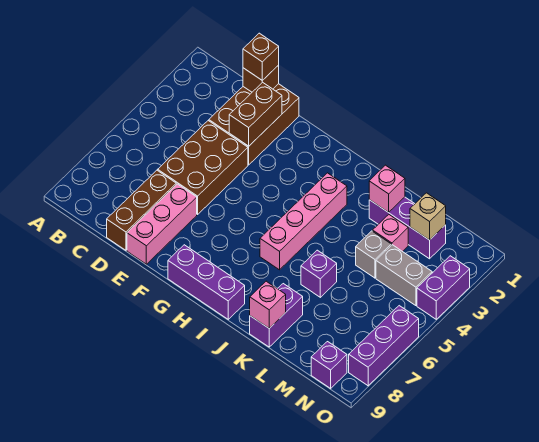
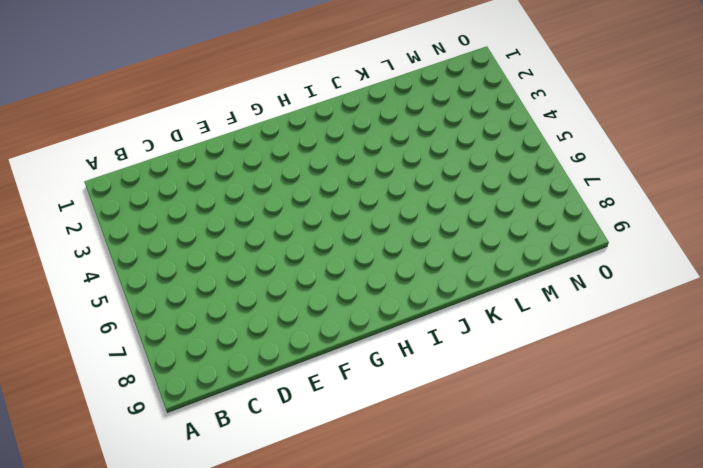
none -> brown 2x3 brick [209,84,299,165]
none -> brown 2x3 brick [158,121,248,214]
none -> brown 1x3 brick [107,170,176,250]

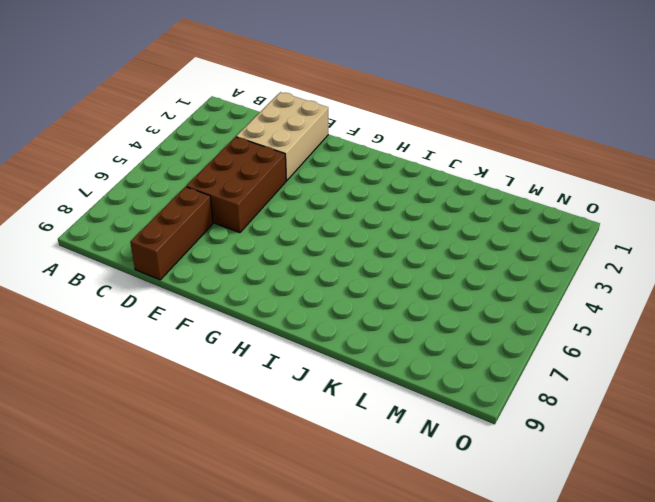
tan 2x3 brick [236,92,328,181] -> brown 2x3 brick [209,84,299,165]
none -> pink 1x3 brick [127,184,197,264]
none -> purple 1x3 brick [168,245,245,319]
none -> pink 1x4 brick [260,173,347,270]

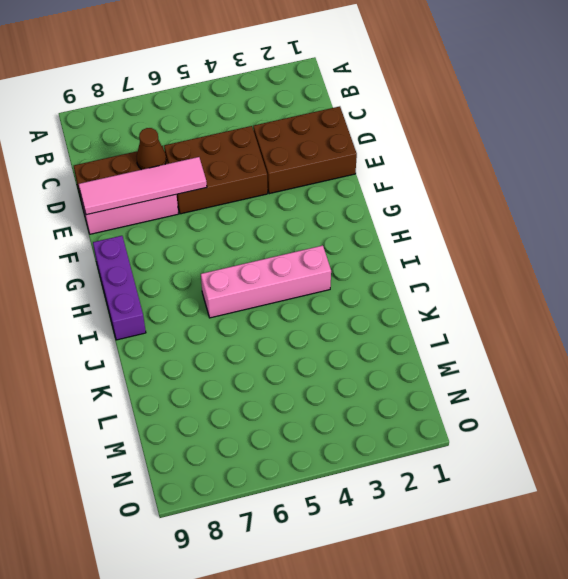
brown 1x1 cone [136,128,166,170] -> none
pink 1x4 tile [79,157,207,215] -> none
none -> purple 1x3 brick [369,197,446,259]
none -> purple 1x1 brick [301,250,337,297]
none -> purple 1x2 brick [250,284,303,347]

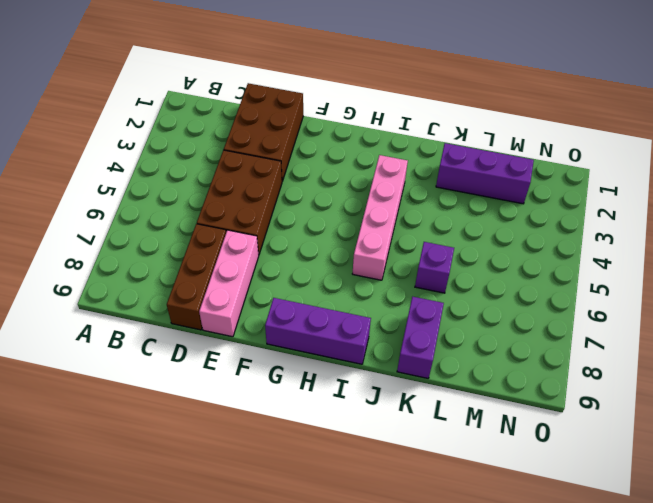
none -> pink 1x1 brick [373,215,408,252]
none -> grey 1x1 brick [356,231,391,278]
none -> grey 1x2 brick [376,245,432,306]

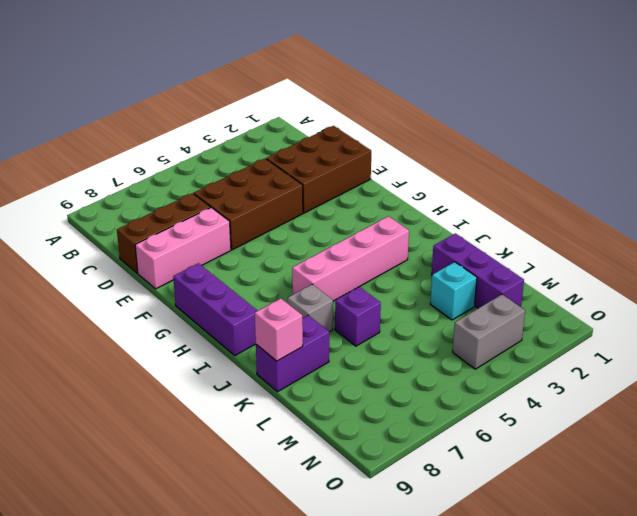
grey 1x1 brick [288,284,333,332] -> grey 1x1 brick moved to [356,231,391,278]
cyan 1x1 brick [430,262,477,320] -> pink 1x1 brick [373,215,408,252]
grey 1x2 brick [453,295,525,369] -> grey 1x2 brick turned to [376,245,432,306]
none -> purple 1x1 brick [311,342,347,388]
none -> purple 1x2 brick [417,256,470,319]
none -> purple 1x3 brick [349,306,419,386]

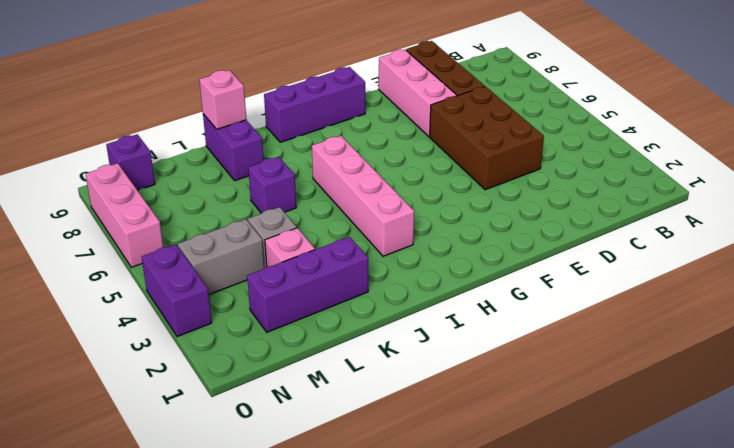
pink 1x3 brick [85,163,163,267] -> purple 1x3 brick [349,306,419,386]
none -> brown 2x3 brick [209,84,299,165]
none -> brown 1x1 brick [243,65,279,92]
none -> brown 1x2 brick [229,82,282,146]

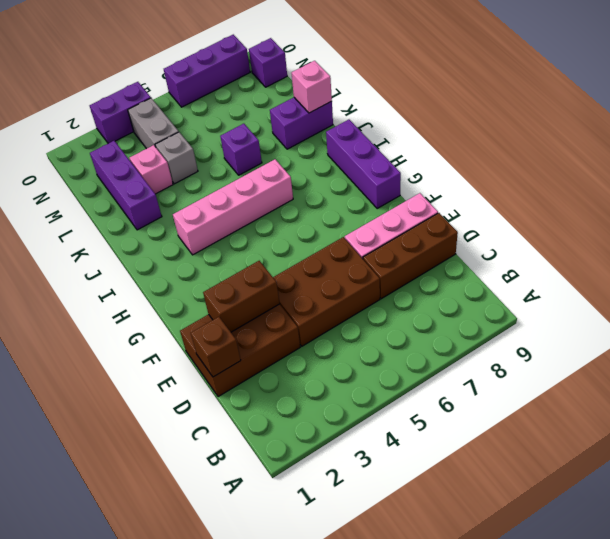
none -> pink 1x1 brick [369,165,405,212]
none -> tan 1x1 brick [410,193,446,240]
none -> brown 1x1 brick [243,33,279,81]

